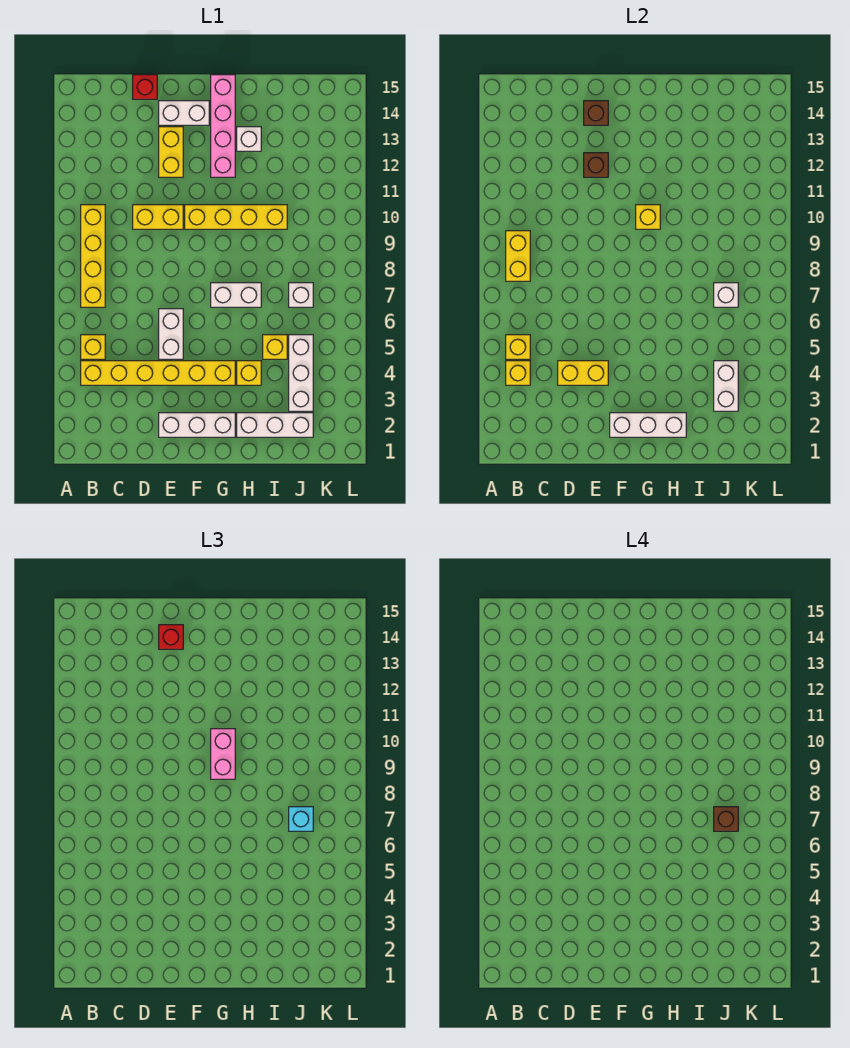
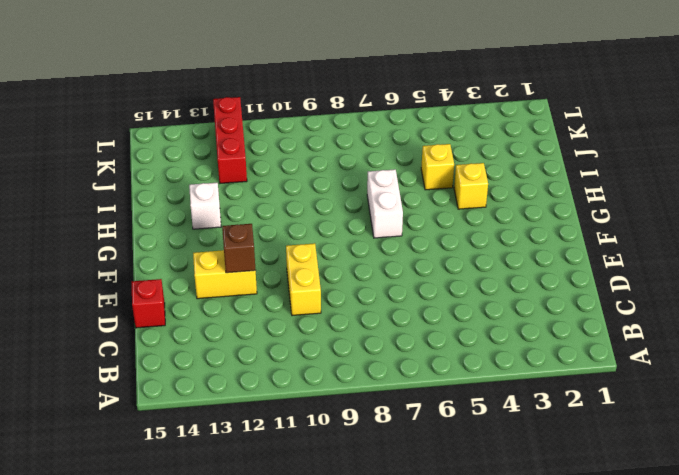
red 1x3 brick [213,97,247,183] -> none
none -> yellow 1x6 brick [81,361,235,385]
none -> yellow 1x1 brick [81,335,105,359]
none -> yellow 1x4 brick [81,205,105,307]
none -> white 1x3 brick [159,413,235,437]

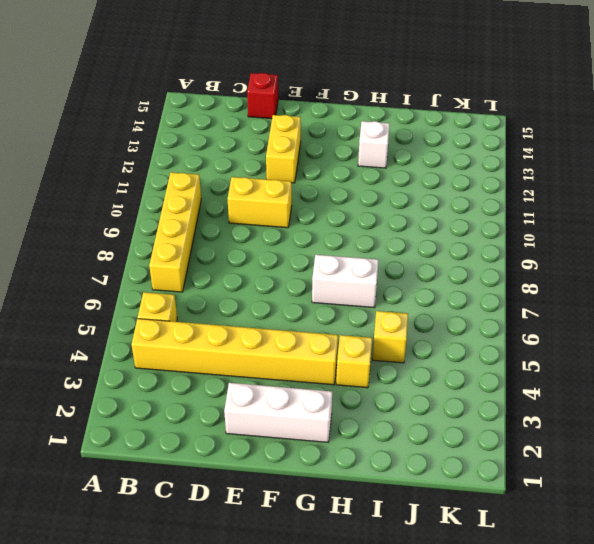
none -> white 1x2 brick [159,309,183,359]
none -> white 1x2 brick [159,101,209,125]
none -> yellow 1x4 brick [185,205,287,229]
none -> pink 1x4 brick [211,75,235,177]

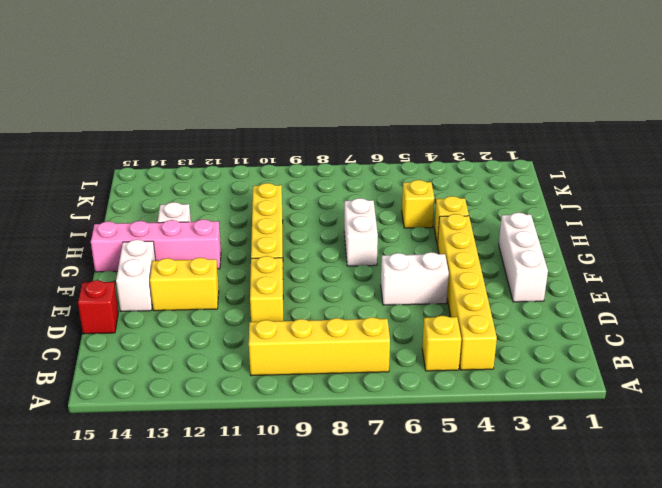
none -> white 1x3 brick [237,413,313,437]
none -> white 1x3 brick [289,335,313,411]
none -> white 1x1 brick [289,283,313,307]
none -> yellow 1x1 brick [506,361,530,385]

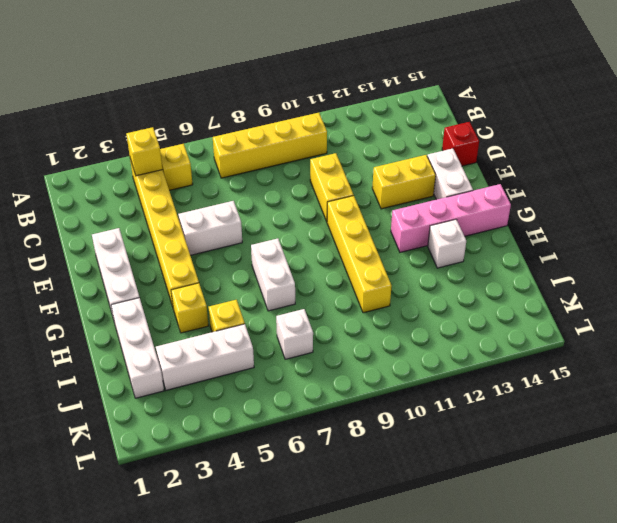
none -> yellow 1x1 brick [506,335,530,359]
none -> yellow 1x2 brick [506,231,530,281]
none -> yellow 1x2 brick [558,361,608,385]
none -> brown 1x1 brick [584,153,608,177]

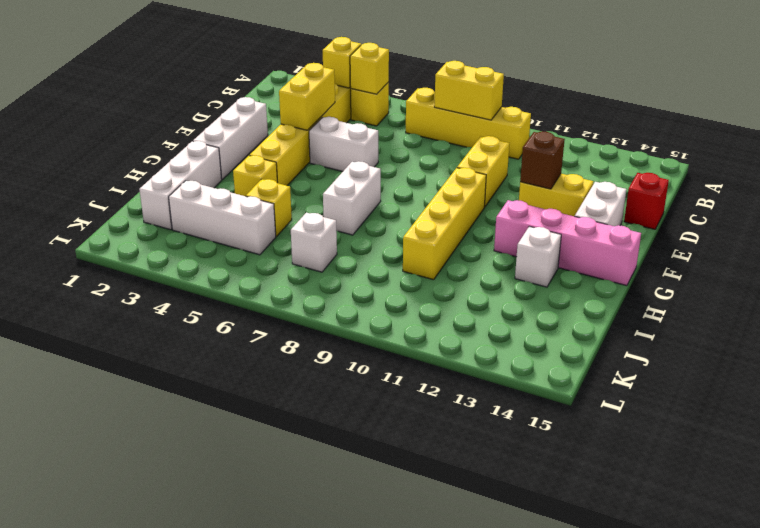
none -> brown 1x1 brick [584,101,608,125]
none -> white 1x3 brick [610,413,686,437]
none -> yellow 1x1 brick [636,205,660,229]
none -> white 1x2 brick [714,361,738,411]

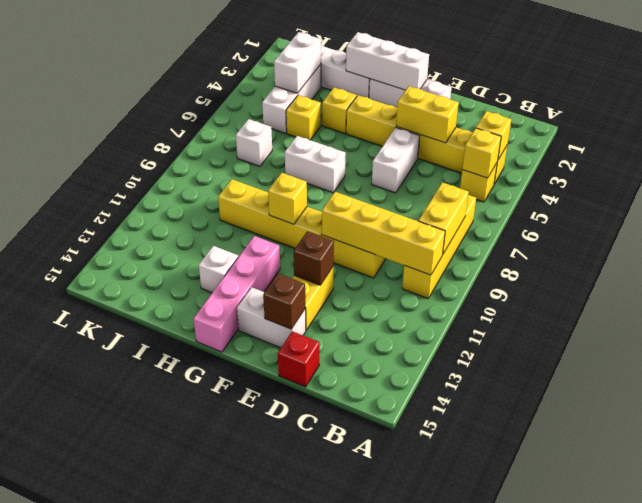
yellow 1x4 brick [322,192,445,275] -> none
none -> white 1x1 brick [714,283,738,307]
none -> red 1x1 brick [159,625,183,649]
none -> pink 1x2 brick [211,729,235,779]
none -> cyan 1x1 brick [289,807,313,831]

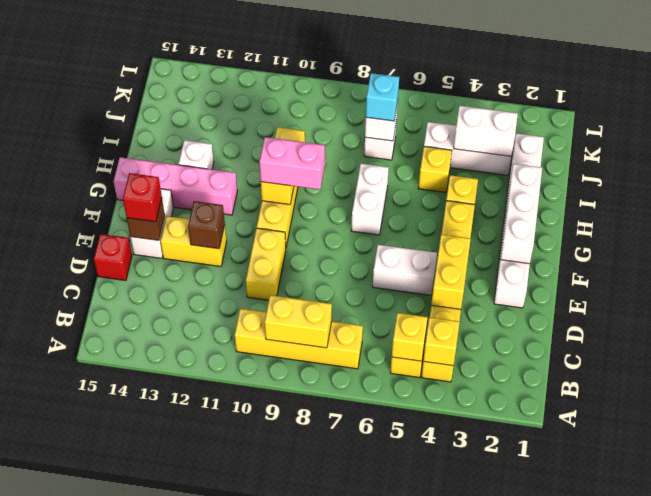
none -> brown 1x1 brick [714,807,738,831]

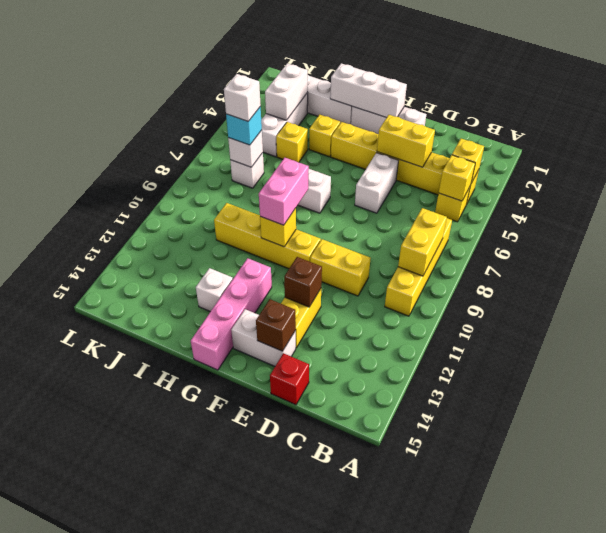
white 1x1 brick [224,74,261,121] -> brown 1x1 brick [714,807,738,831]
none -> red 1x1 brick [159,625,183,649]

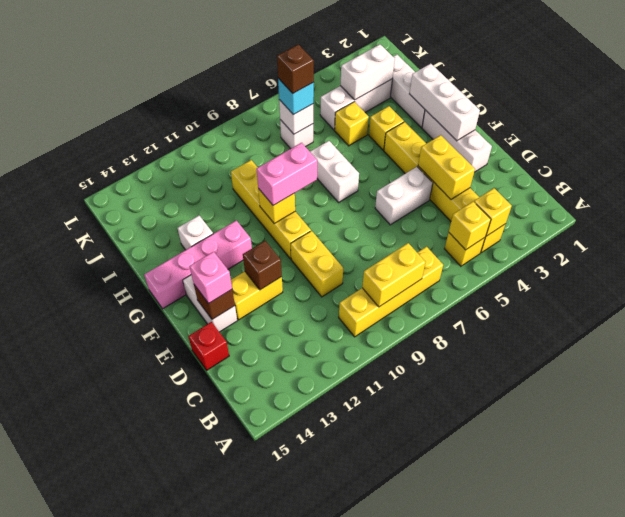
pink 1x1 brick [190,252,232,304] -> red 1x1 brick [159,625,183,649]

